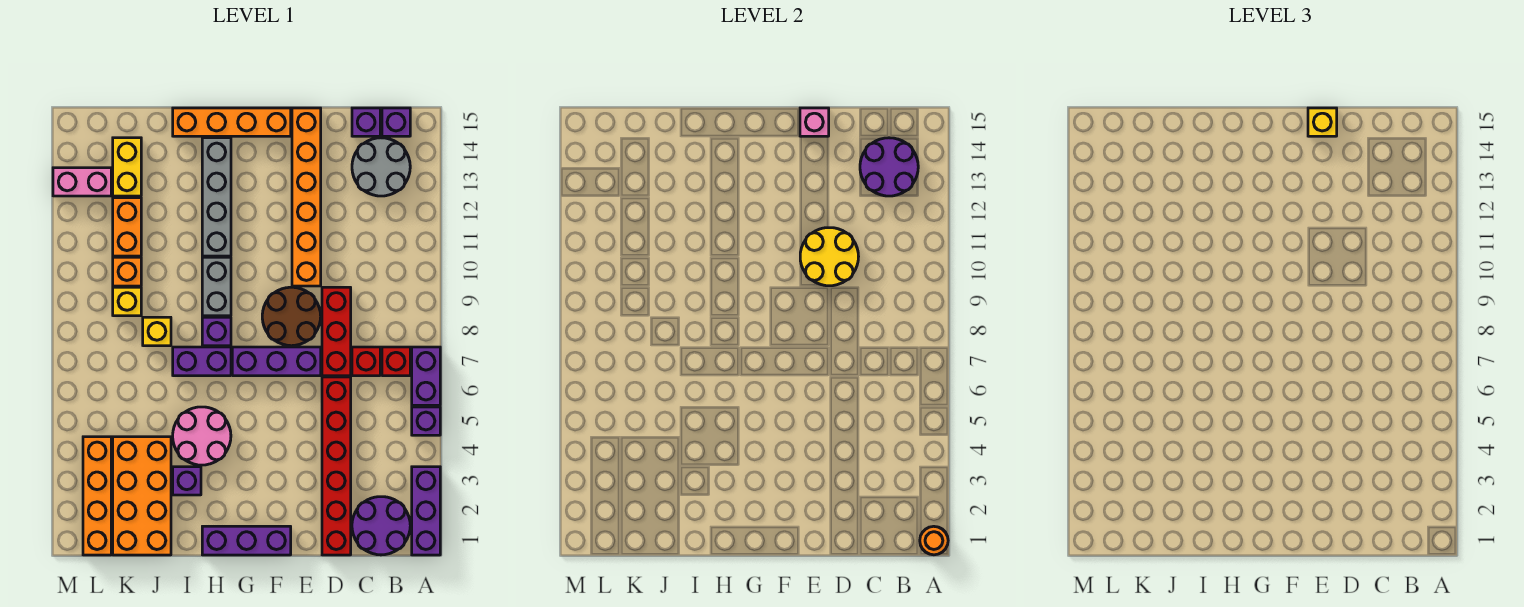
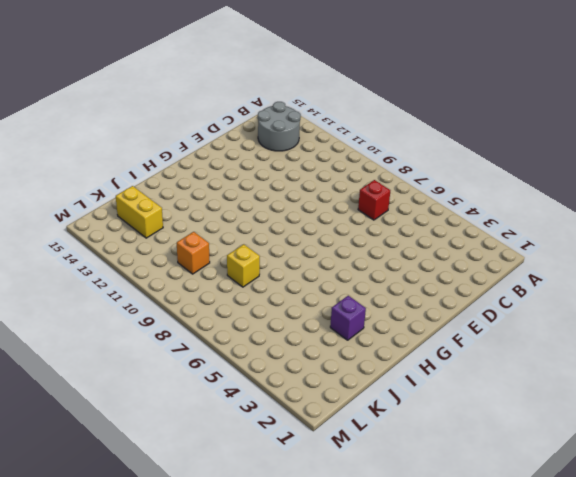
none -> purple 1x3 brick [412,467,440,555]
none -> purple 1x1 brick [412,407,440,435]
none -> purple 1x2 brick [412,347,440,405]
none -> purple 2x2 round brick [352,497,410,555]

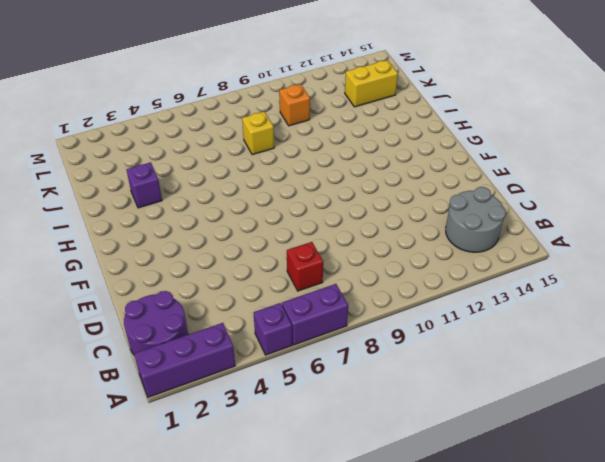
none -> red 1x1 brick [382,347,410,376]
none -> purple 1x1 brick [382,108,410,136]
none -> purple 1x1 brick [352,108,380,136]
none -> red 1x6 brick [322,377,351,555]

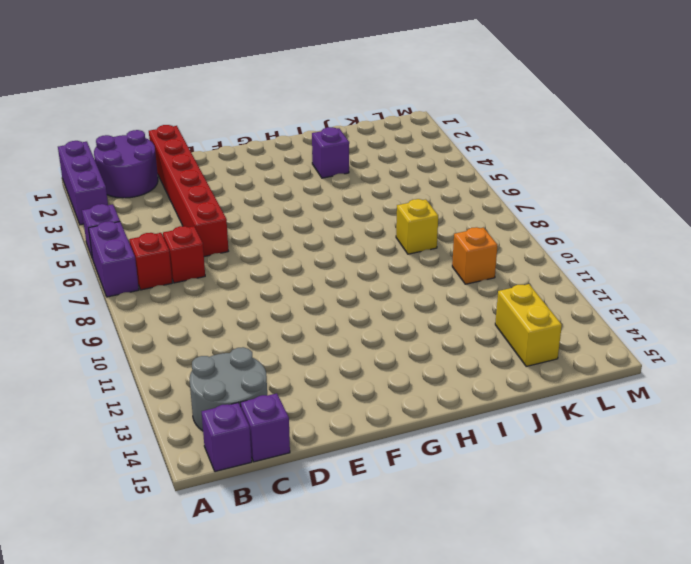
none -> red 1x3 brick [322,287,351,376]
none -> purple 1x3 brick [232,347,321,376]
none -> brown 2x2 round brick [262,287,321,346]
none -> orange 1x6 brick [292,108,321,286]

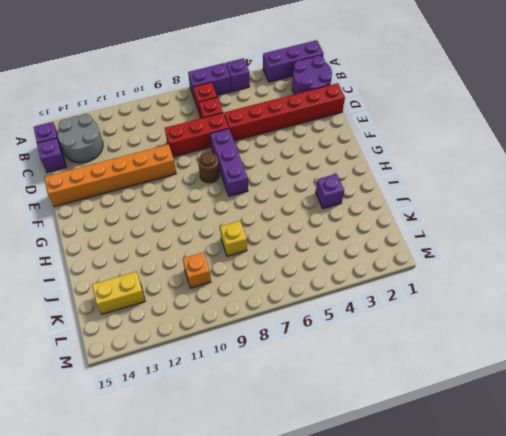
brown 1x1 round brick [198,152,219,183] -> brown 2x2 round brick [262,287,321,346]
none -> purple 1x3 brick [202,526,291,555]
none -> orange 1x4 brick [173,108,291,136]
none -> pink 2x2 round brick [173,407,231,465]
none -> purple 1x2 brick [173,347,231,376]

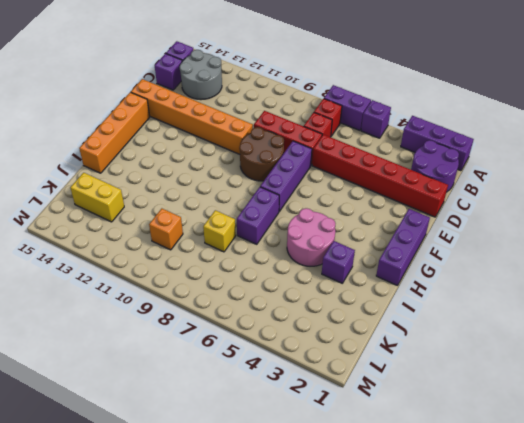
none -> purple 1x1 brick [202,317,231,346]
none -> grey 1x2 brick [202,257,231,316]
none -> grey 1x4 brick [202,138,231,256]
none -> orange 2x4 brick [113,437,171,555]

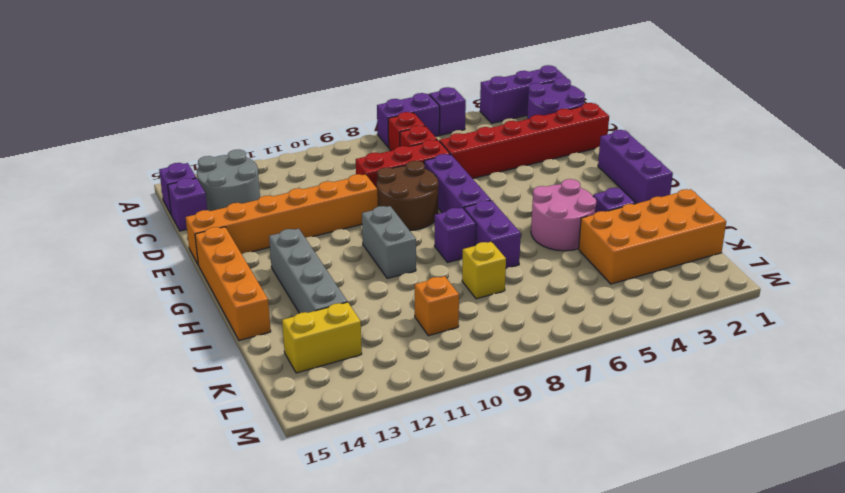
grey 1x2 brick [362,206,416,278] -> grey 1x2 brick turned to [202,257,231,316]
grey 1x4 brick [269,229,347,313] -> grey 1x4 brick turned to [202,138,231,256]
none -> yellow 1x1 brick [113,287,141,316]
none -> orange 1x2 brick [113,198,141,256]
none -> orange 1x4 brick [83,437,111,555]
none -> pink 1x2 brick [53,168,111,196]

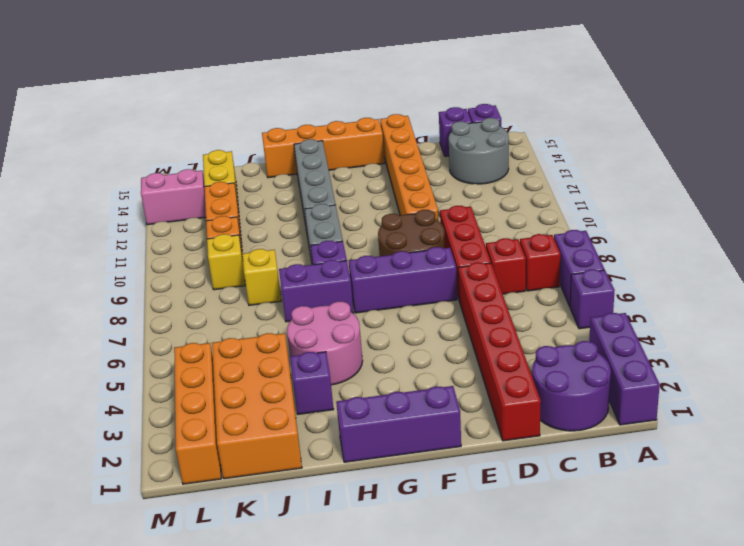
none -> orange 1x1 round brick [920,526,948,555]
none -> purple 2x2 round brick [860,138,918,196]
none -> yellow 2x2 round brick [800,228,859,286]
none -> pink 1x1 brick [800,108,829,136]

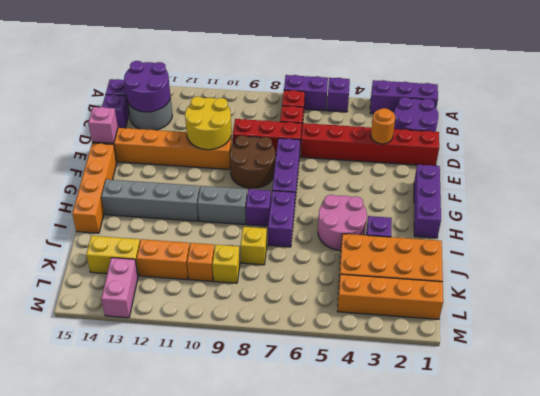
orange 1x1 round brick [371,108,395,144] -> orange 1x1 round brick moved to [920,526,948,555]
none -> yellow 1x1 brick [1308,108,1337,136]

